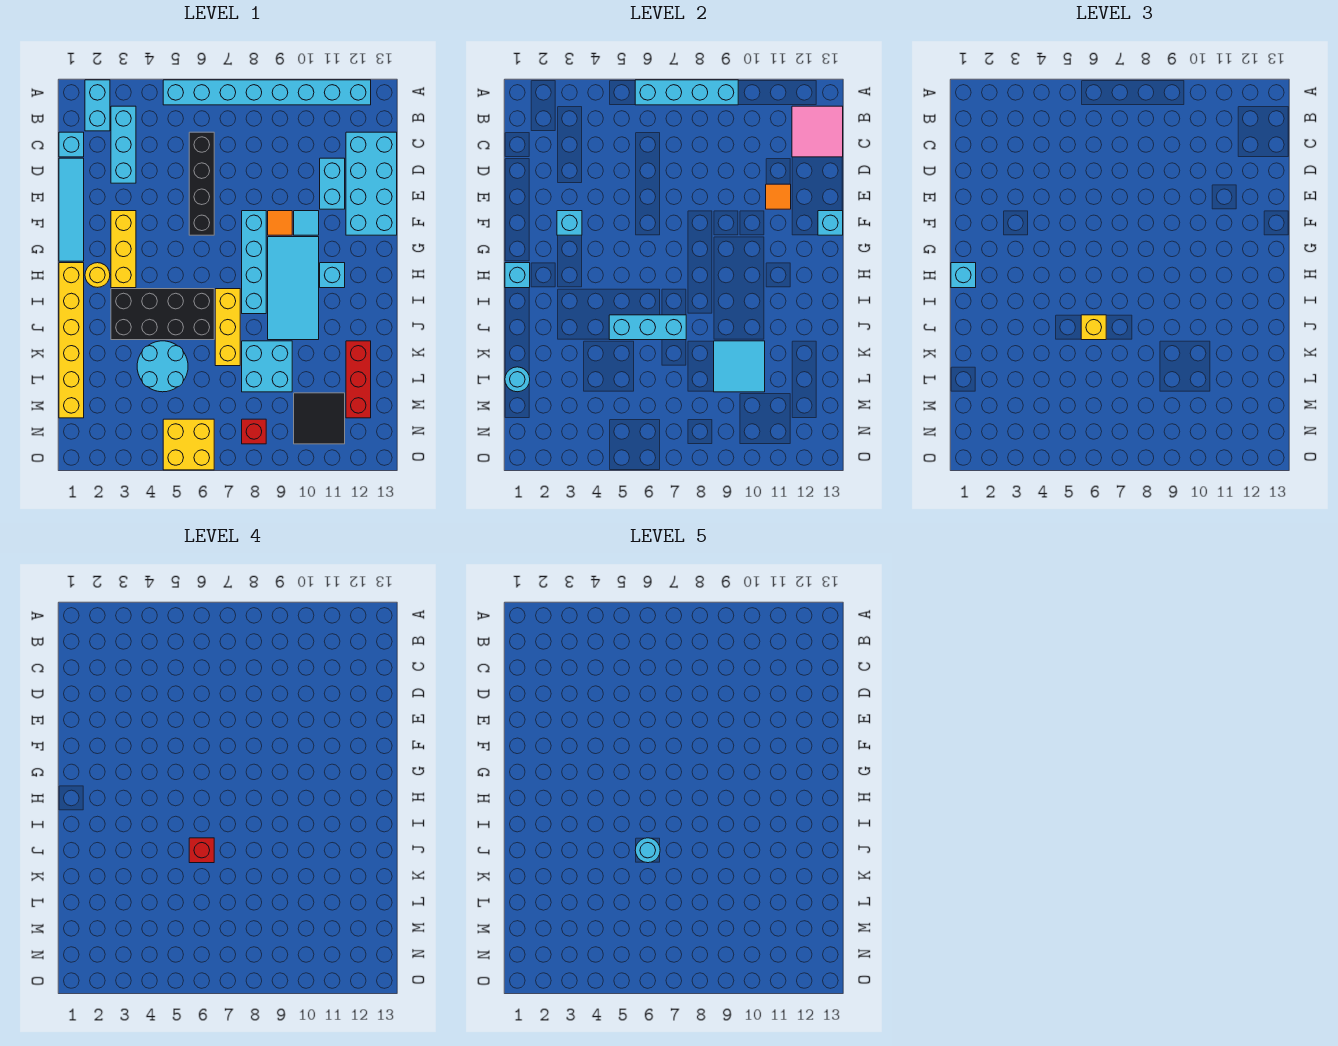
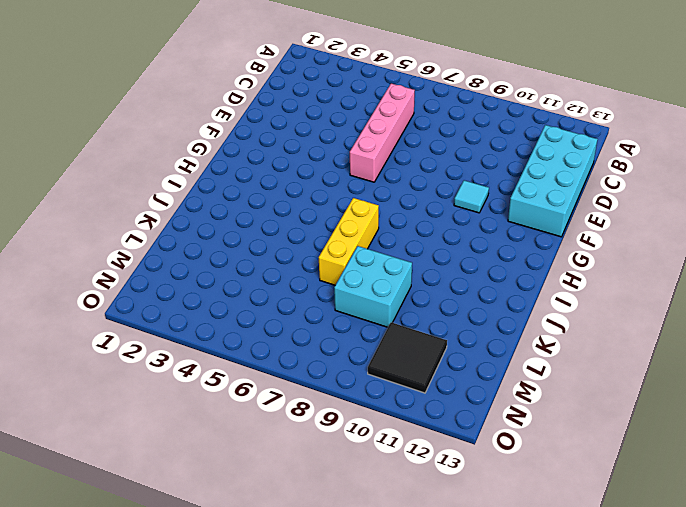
pink 1x4 brick [350,84,415,182] -> black 1x4 brick [189,132,214,235]
none -> cyan 1x2 brick [85,80,110,131]
none -> cyan 1x8 brick [163,80,371,105]
none -> cyan 1x3 brick [111,106,136,183]
none -> cyan 1x1 brick [59,132,84,157]

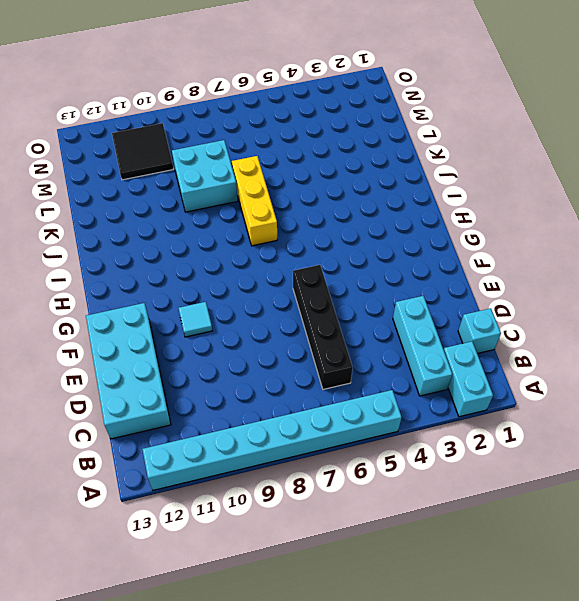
none -> cyan 1x4 tile [59,158,84,261]
none -> cyan 1x2 brick [320,158,345,209]
none -> yellow 1x3 brick [111,211,136,288]
none -> cyan 1x4 brick [242,211,266,314]

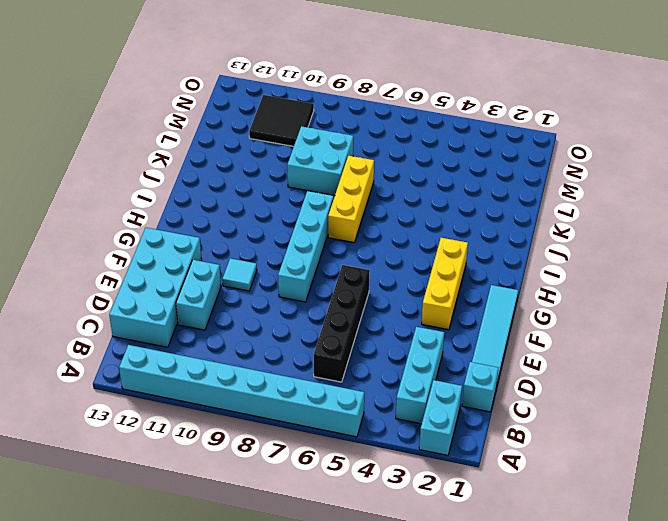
none -> orange 1x1 tile [268,211,292,235]
none -> cyan 2x4 tile [268,237,319,340]
none -> yellow 1x6 brick [59,263,84,418]
none -> yellow 1x1 round brick [85,263,110,287]

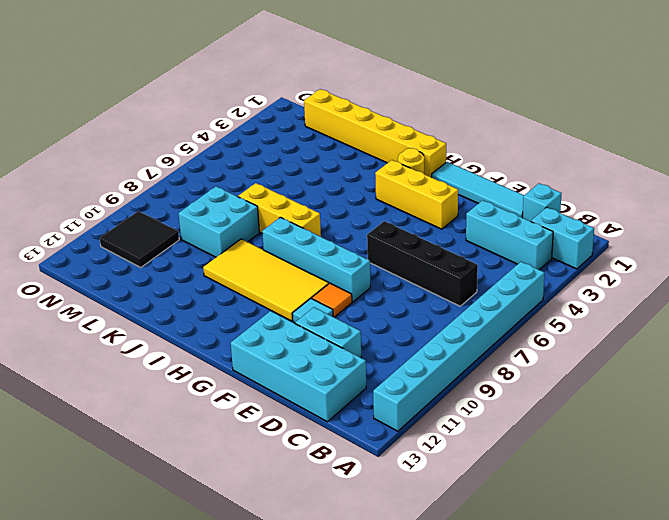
yellow 2x4 tile [203,239,329,321] -> cyan 2x4 tile [268,237,319,340]
none -> cyan 1x1 brick [320,263,345,288]
none -> black 2x4 brick [111,289,214,340]
none -> cyan 2x2 round brick [137,341,188,392]
none -> red 1x3 brick [346,341,371,418]

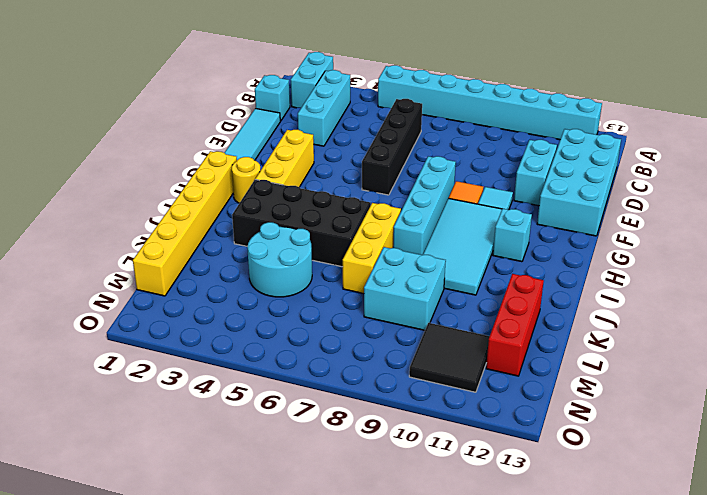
none -> yellow 2x2 brick [163,419,214,470]
none -> red 1x1 brick [242,419,266,444]
none -> cyan 1x4 brick [635,80,738,105]
none -> pink 2x2 tile [792,106,843,157]

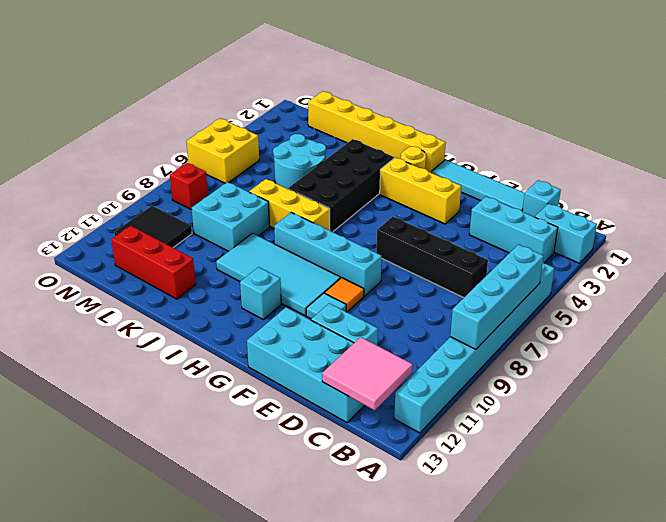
none -> orange 1x1 tile [766,184,791,209]
none -> cyan 1x1 brick [557,211,582,235]
none -> cyan 1x1 brick [818,211,843,235]
none -> cyan 1x1 brick [505,263,530,288]

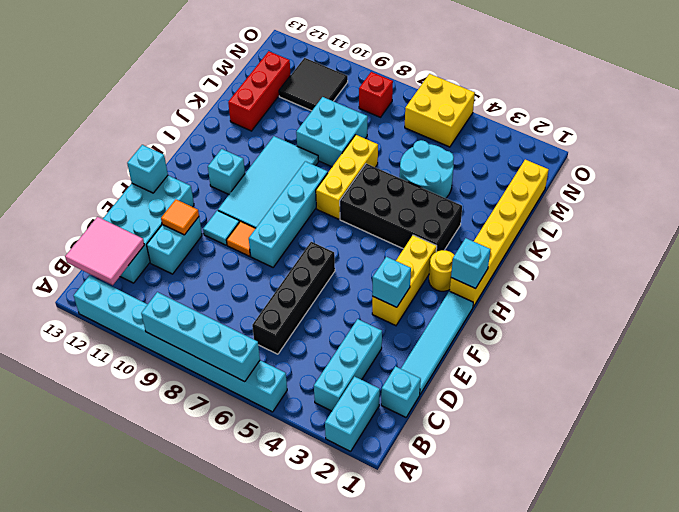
none -> cyan 1x3 brick [609,315,686,340]
none -> cyan 2x2 tile [714,341,765,392]
none -> cyan 1x1 round brick [505,367,530,392]
none -> cyan 1x1 brick [951,263,976,288]

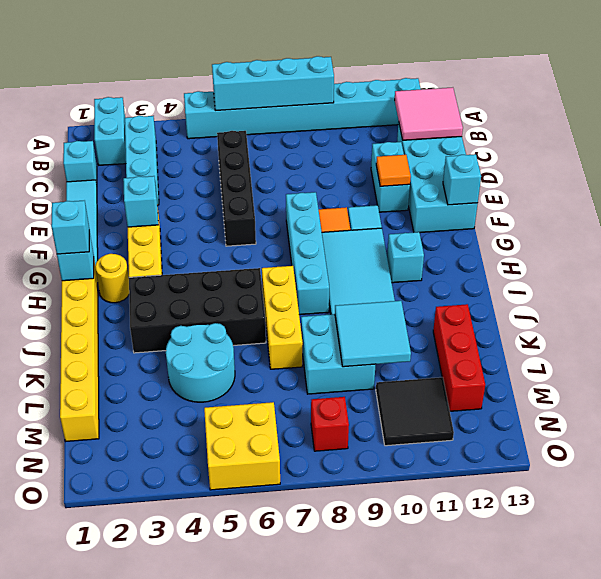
none -> cyan 1x3 brick [609,315,686,340]
none -> cyan 1x1 round brick [505,367,530,392]
none -> yellow 1x1 brick [1081,315,1106,340]
none -> red 1x1 brick [189,838,214,863]

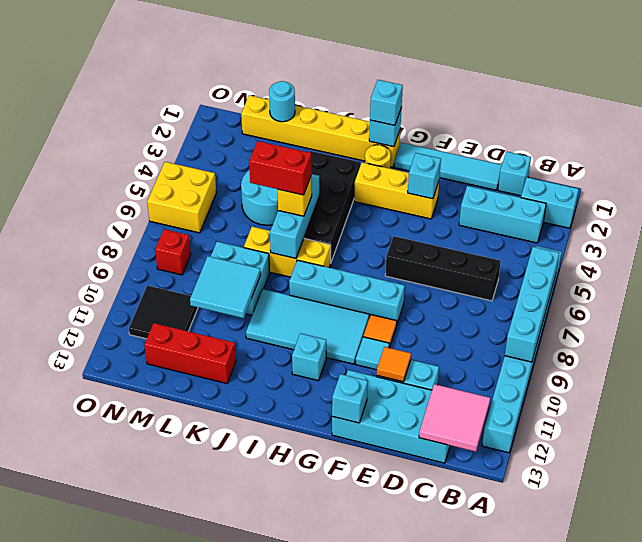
red 1x2 brick [249,141,311,195] -> red 1x1 brick [189,838,214,863]
none -> cyan 1x1 round brick [635,838,660,863]

